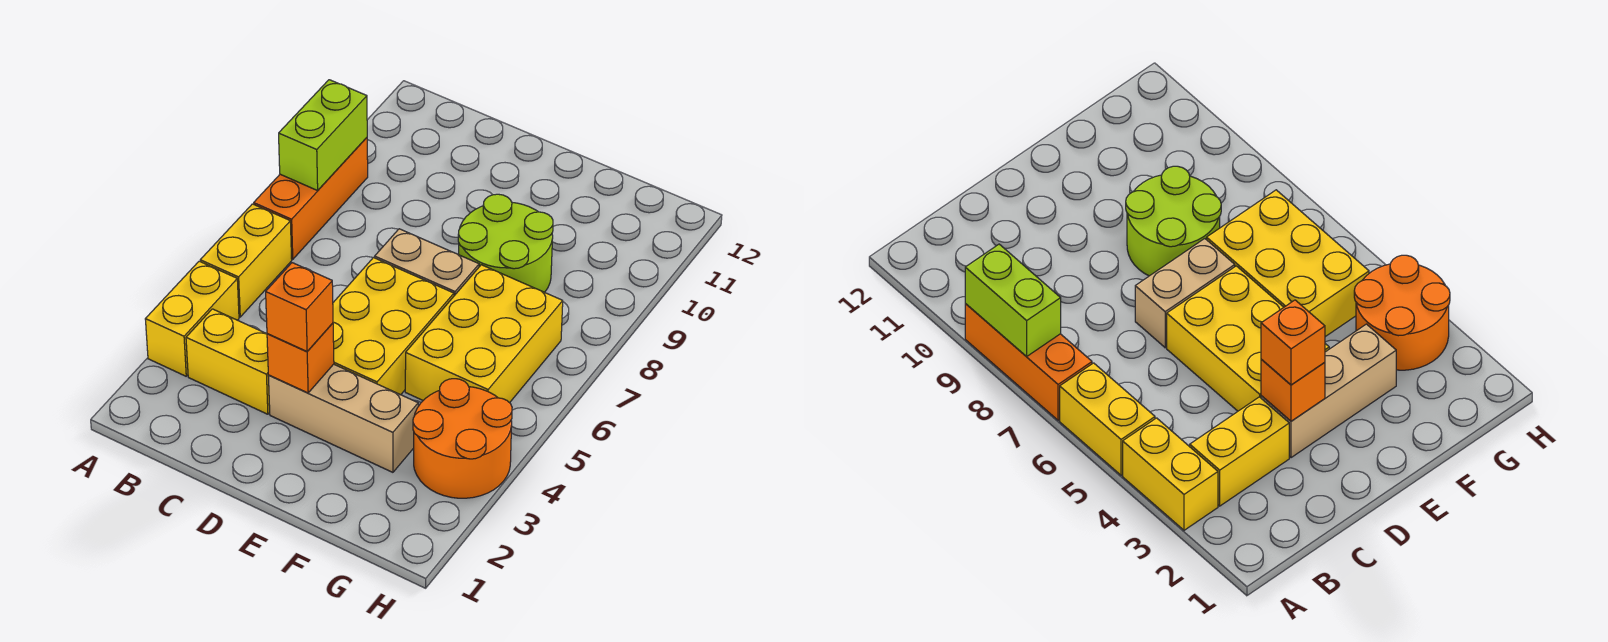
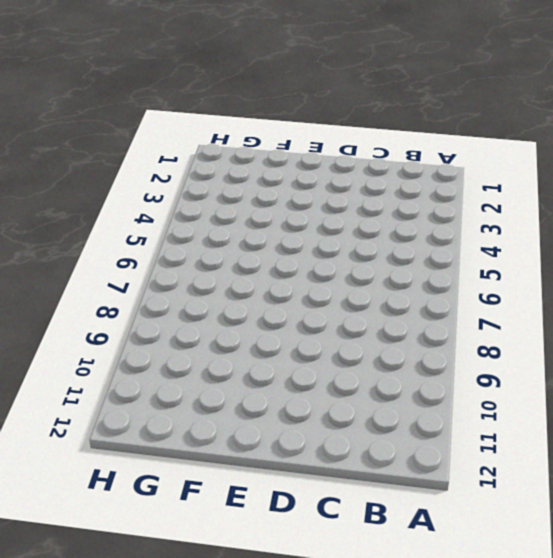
none -> yellow 1x2 brick [145,261,239,376]
none -> yellow 1x2 brick [200,204,292,317]
none -> orange 1x3 brick [254,138,368,259]

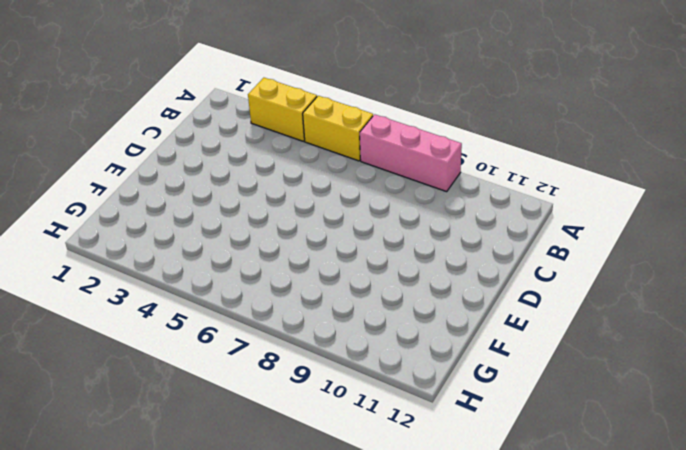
pink 1x3 brick [360,114,462,192] -> orange 1x3 brick [254,138,368,259]
none -> yellow 1x2 brick [186,309,270,414]
none -> tan 1x3 brick [268,364,418,472]
none -> yellow 2x3 brick [333,258,454,395]

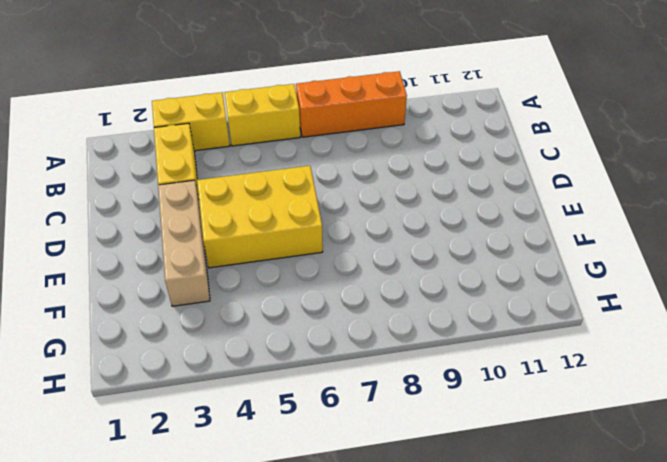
none -> tan 1x2 brick [375,229,479,296]
none -> lime 2x2 round brick [458,194,553,292]
none -> yellow 2x3 brick [405,265,563,403]

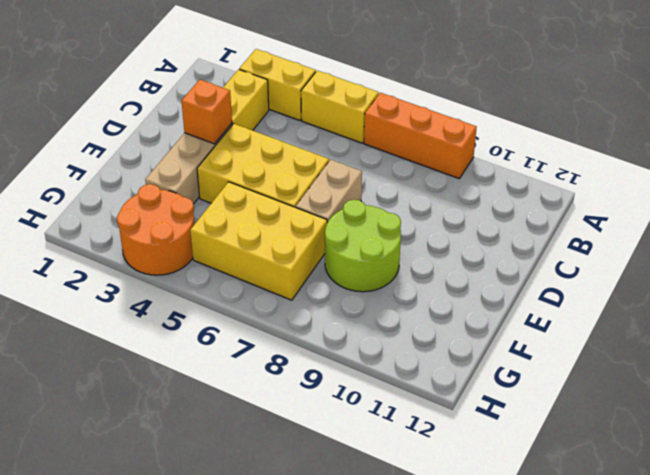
none -> lime 1x2 brick [279,80,367,191]
none -> orange 1x1 brick [266,263,333,352]

